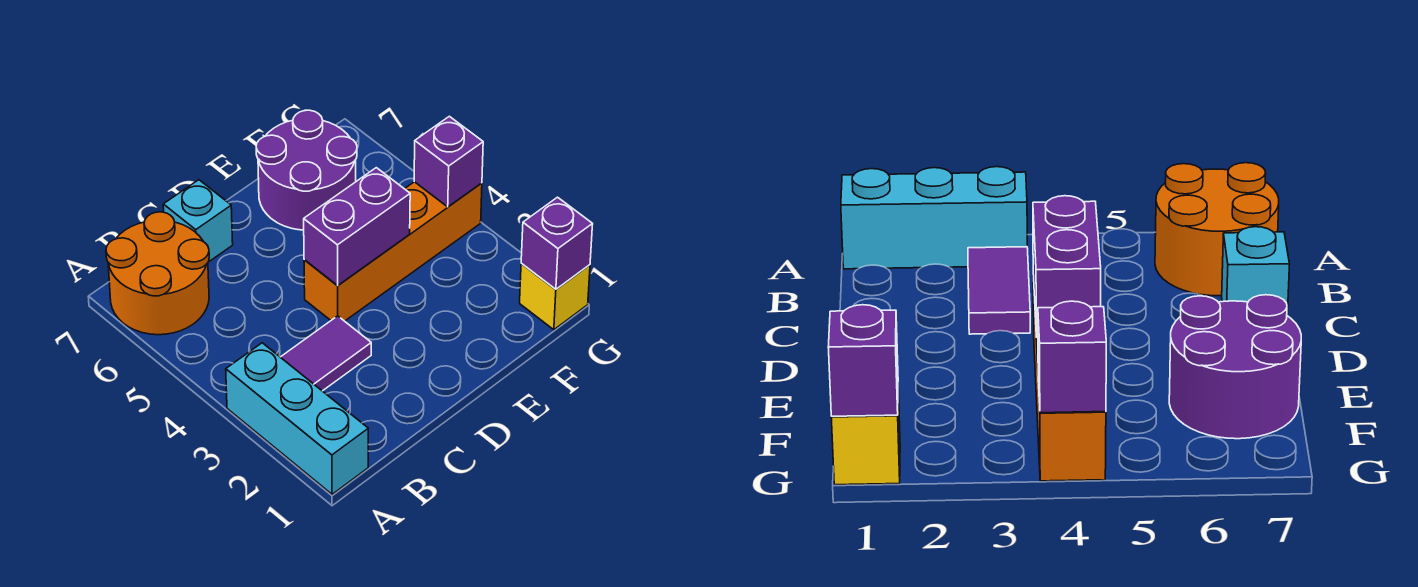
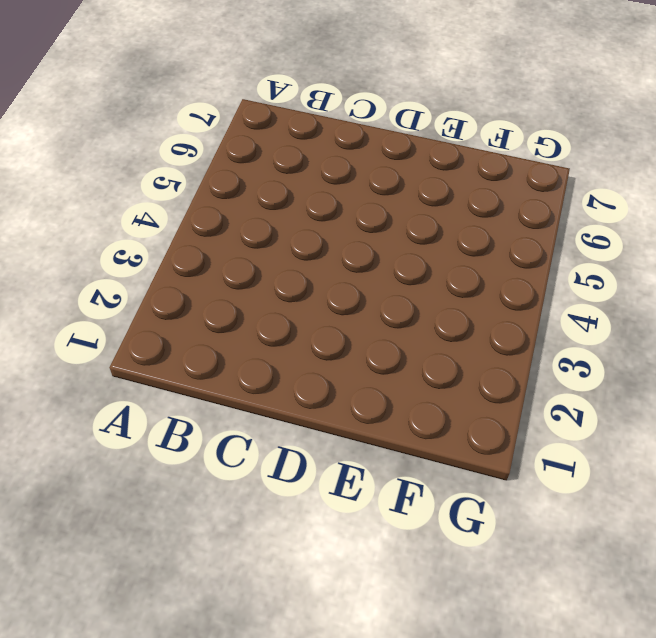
none -> cyan 1x3 brick [226,343,368,494]
none -> orange 2x2 round brick [106,212,209,335]

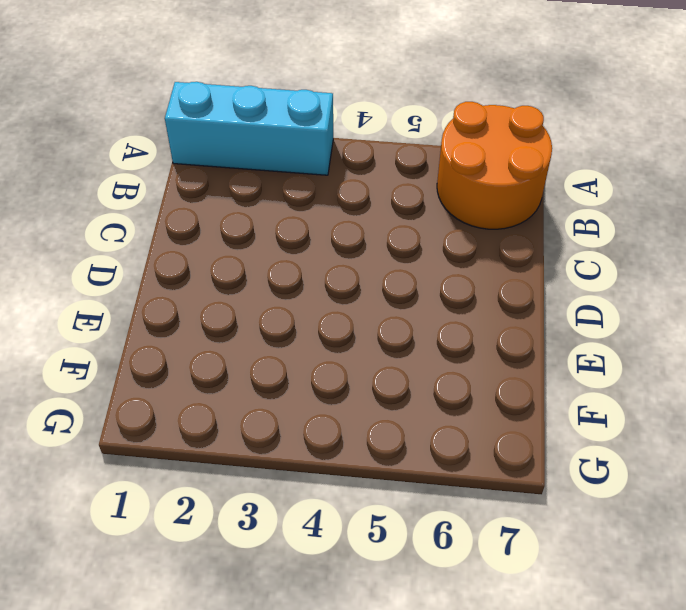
none -> purple 1x2 tile [281,316,371,391]
none -> cyan 1x1 brick [163,180,233,261]

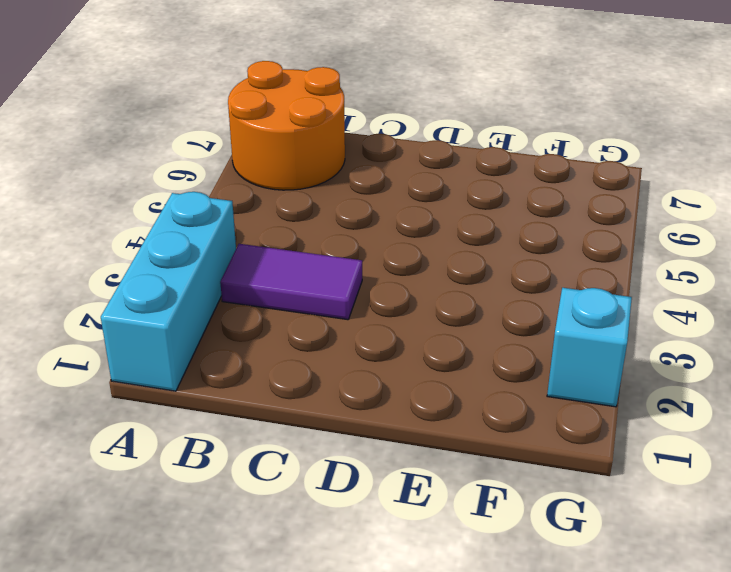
cyan 1x1 brick [547,288,632,407] -> cyan 1x1 brick moved to [163,180,233,261]
none -> orange 1x4 brick [304,182,482,321]
none -> purple 2x2 round brick [256,110,357,230]

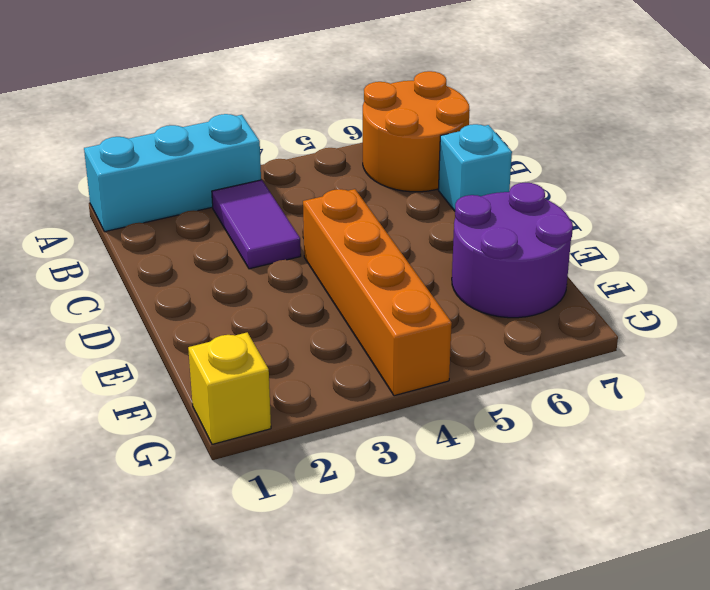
none -> purple 1x2 brick [304,168,410,286]
none -> purple 1x1 brick [521,197,593,289]

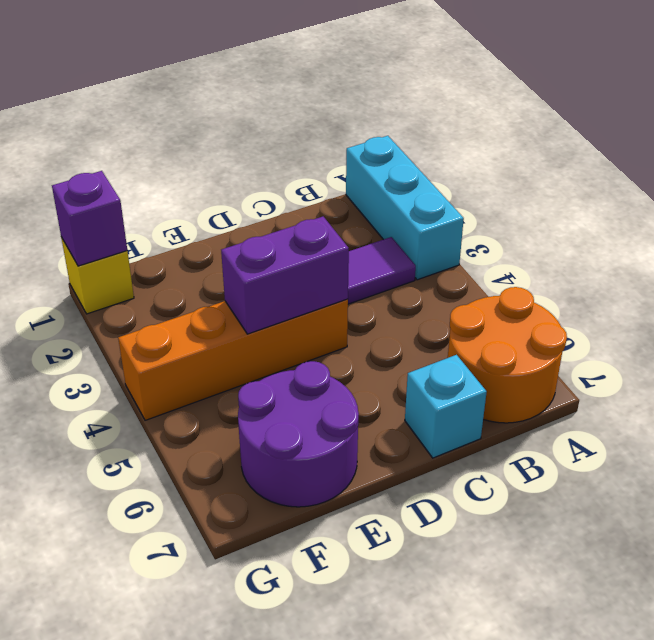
none -> purple 1x1 brick [414,116,483,207]

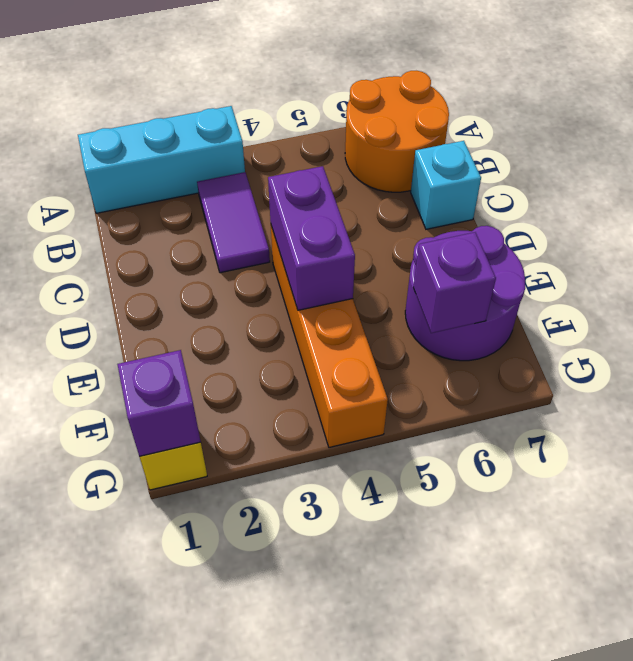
purple 1x1 brick [413,232,496,333] -> purple 1x1 brick moved to [414,116,483,207]

